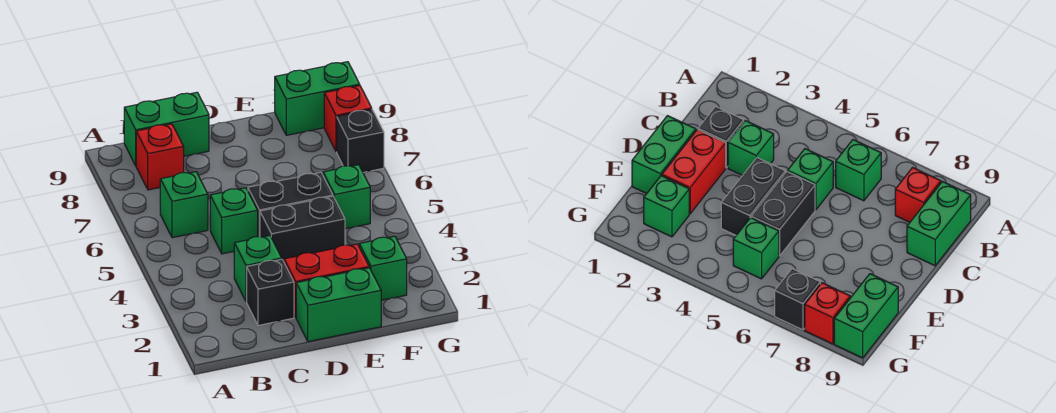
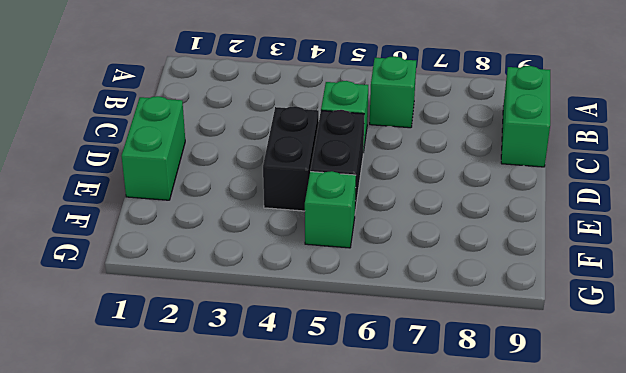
none -> red 1x1 brick [136,124,184,190]
none -> black 1x1 brick [247,259,294,325]
none -> green 1x1 brick [234,236,282,302]

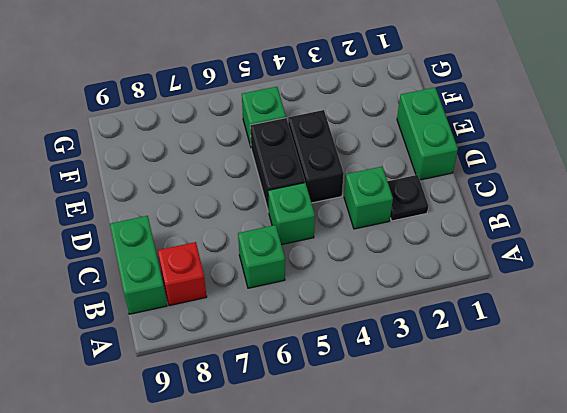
black 1x1 plate [388,175,428,221] -> black 1x1 brick [247,259,294,325]
none -> red 1x2 brick [284,244,369,317]
none -> green 1x1 brick [359,236,407,300]
none -> green 1x2 brick [275,62,360,135]

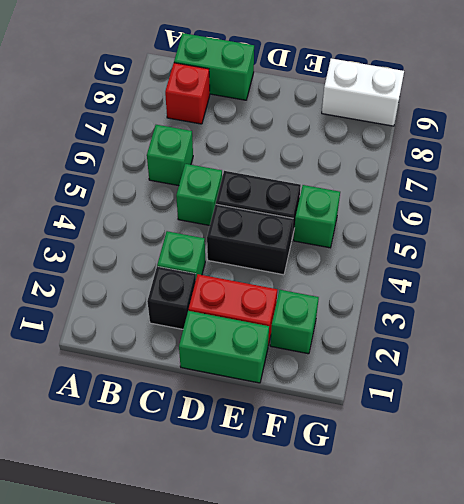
white 1x2 brick [322,58,404,126] -> green 1x2 brick [275,62,360,135]
none -> black 1x1 brick [337,109,384,172]
none -> red 1x1 brick [324,86,372,152]

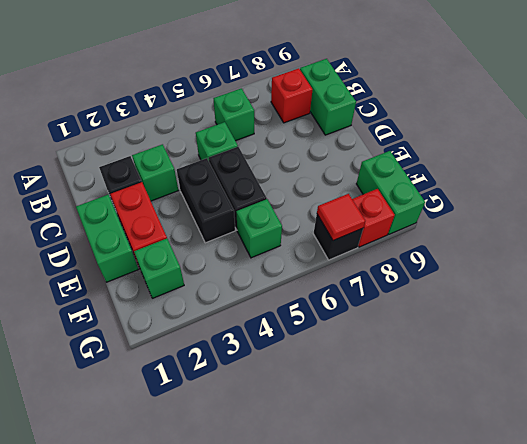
red 1x1 tile [317,194,365,240] -> none

